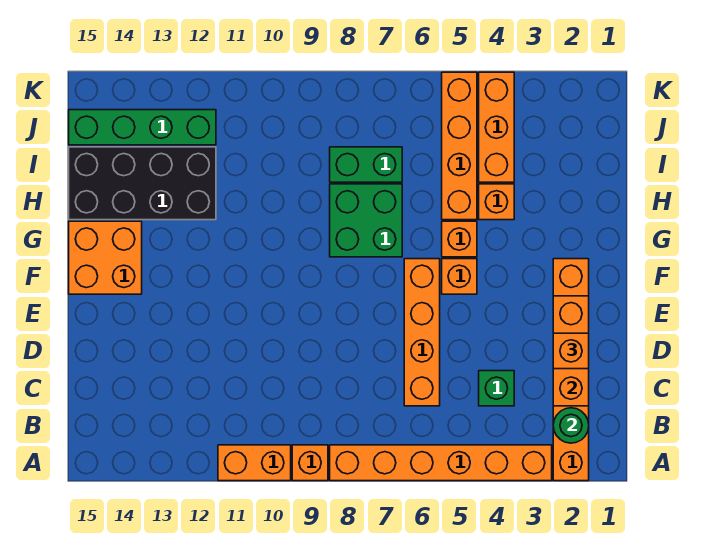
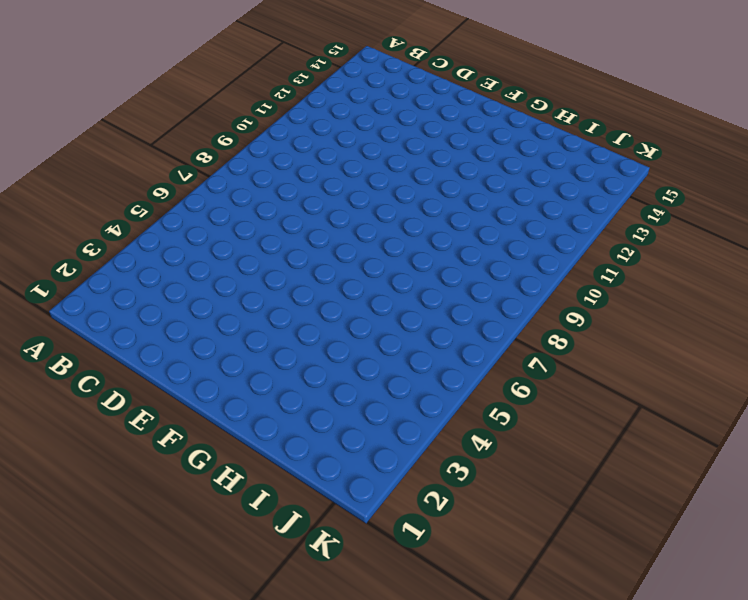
none -> orange 1x6 brick [553,259,589,481]
none -> orange 1x6 brick [330,445,552,481]
none -> orange 1x1 brick [292,445,328,481]

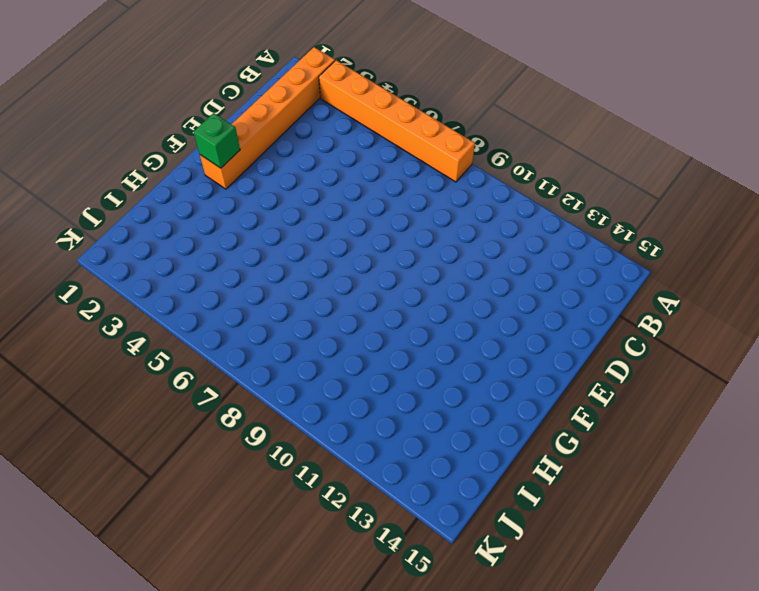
green 1x1 brick [194,113,240,168] -> green 1x1 brick moved to [479,371,514,406]
none -> orange 1x1 brick [292,445,328,481]
none -> orange 1x2 brick [218,445,291,481]
none -> orange 1x4 brick [404,259,440,406]

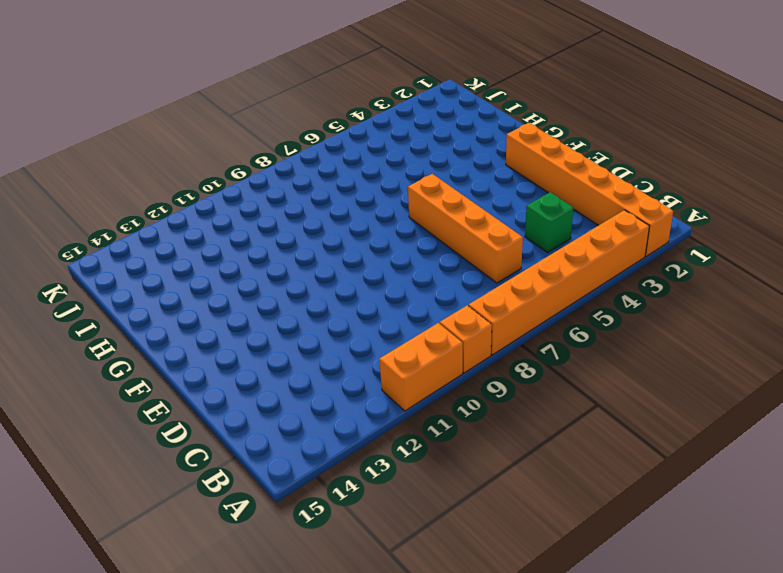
none -> orange 1x1 brick [442,259,477,294]
none -> orange 2x2 brick [69,221,142,294]
none -> orange 1x1 brick [442,221,477,257]

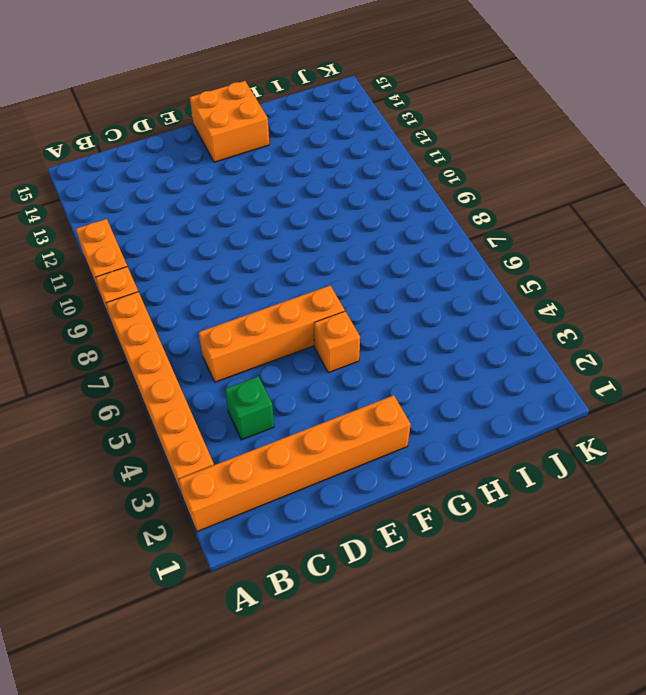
none -> orange 1x1 brick [442,221,477,257]
none -> green 2x2 brick [330,184,402,257]
none -> orange 1x1 brick [479,184,514,220]

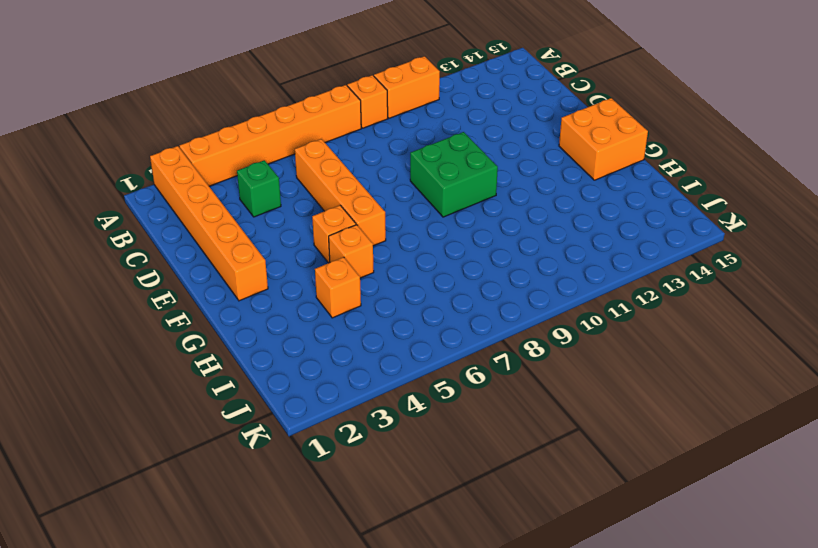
green 2x2 brick [410,132,498,217] -> green 2x2 brick moved to [330,184,402,257]
none -> orange 1x4 brick [442,72,477,220]
none -> black 2x4 brick [69,147,216,220]
none -> orange 1x3 brick [479,72,514,182]

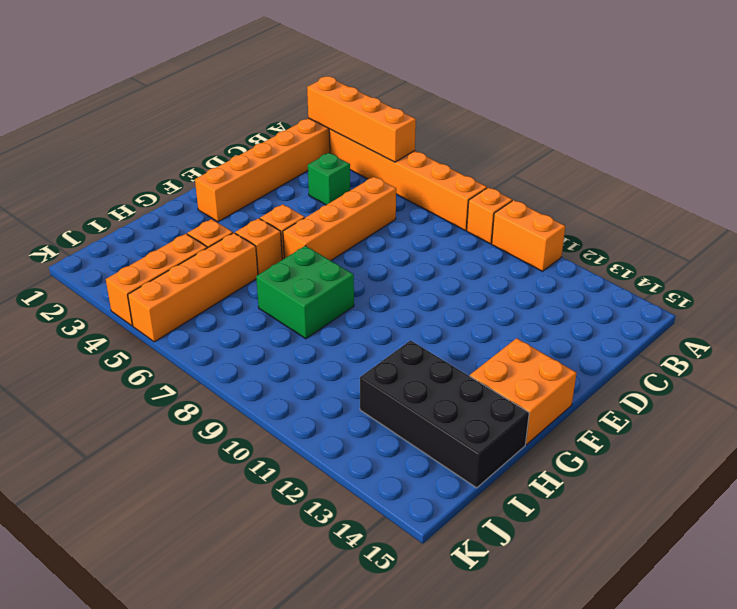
orange 1x4 brick [307,76,416,162] -> none
none -> green 1x2 brick [330,147,402,182]
none -> green 1x4 brick [69,110,216,145]
none -> green 1x1 round brick [553,408,589,443]

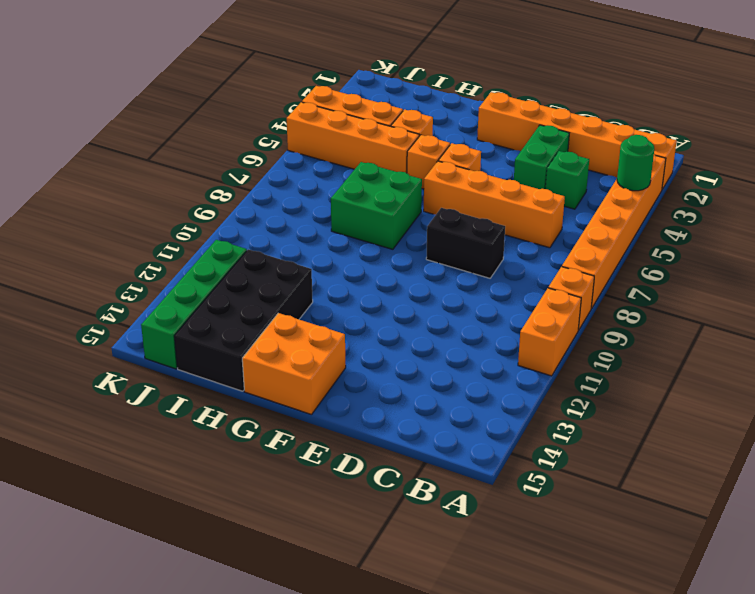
green 1x1 round brick [617,135,654,191] -> green 1x1 round brick moved to [553,408,589,443]
green 1x2 brick [514,125,569,189] -> green 1x2 brick moved to [330,147,402,182]
black 1x2 brick [426,208,505,278] -> none
none -> orange 1x3 brick [553,296,589,406]
none -> orange 1x1 brick [553,333,589,369]

